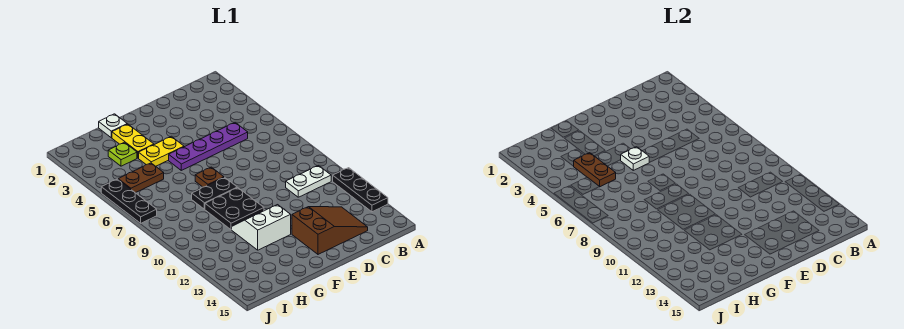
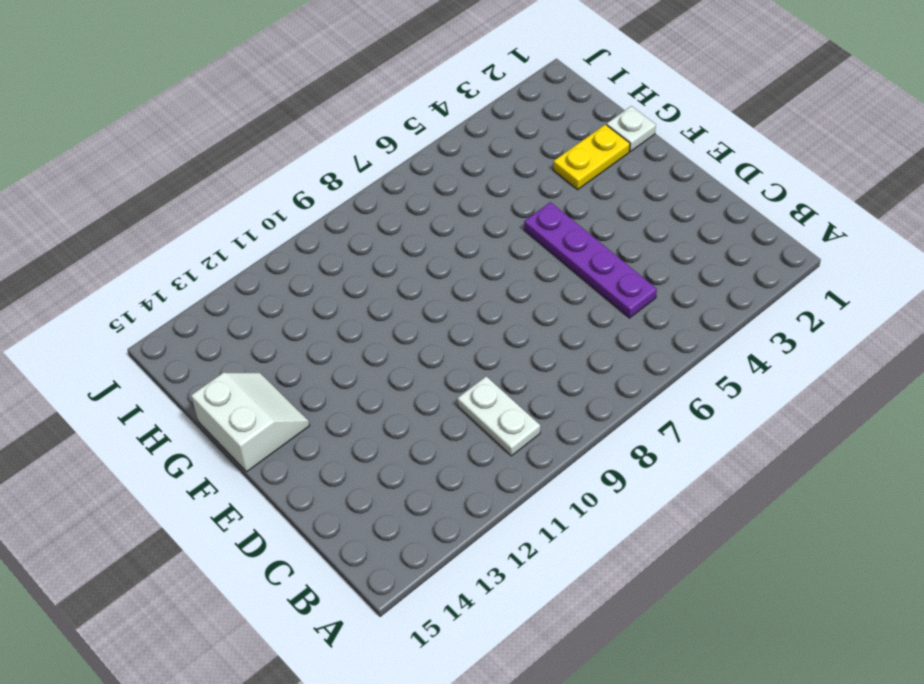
white 2x2 slope [191,373,310,472] -> white 2x2 slope moved to [232,205,291,250]
none -> black 1x3 plate [333,168,388,212]
none -> brown 2x3 slope [292,207,368,254]
none -> yellow 1x2 plate [139,136,184,166]

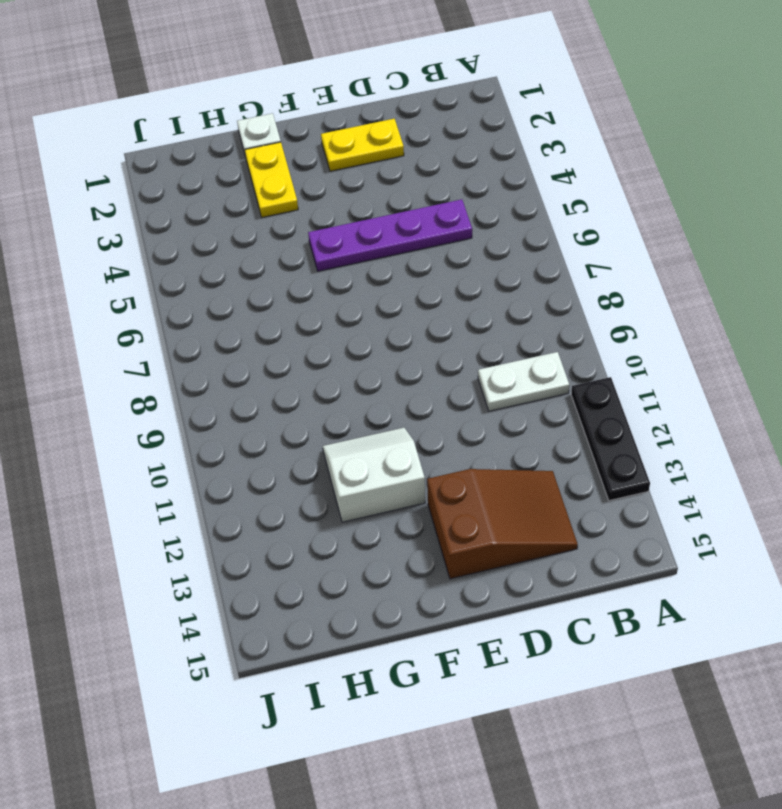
yellow 1x2 plate [321,119,404,171] -> yellow 1x2 plate moved to [139,136,184,166]
none -> brown 1x1 plate [195,167,224,187]
none -> black 1x2 plate [192,177,237,209]
none -> black 2x2 plate [205,188,264,230]

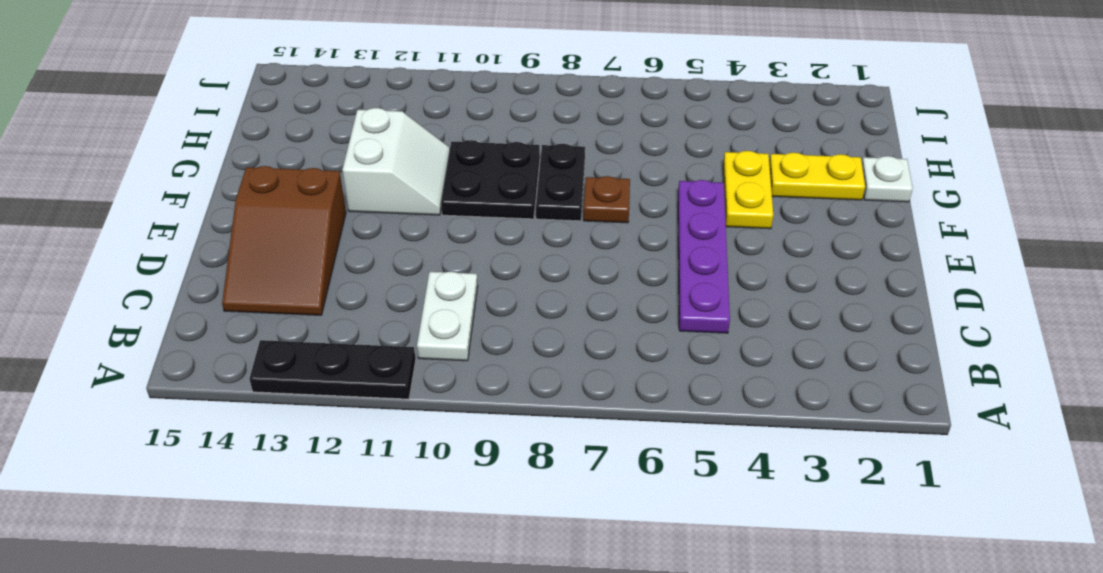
none -> lime 1x1 plate [108,142,137,166]
none -> brown 1x2 plate [118,163,164,193]
none -> black 1x3 plate [101,179,157,223]

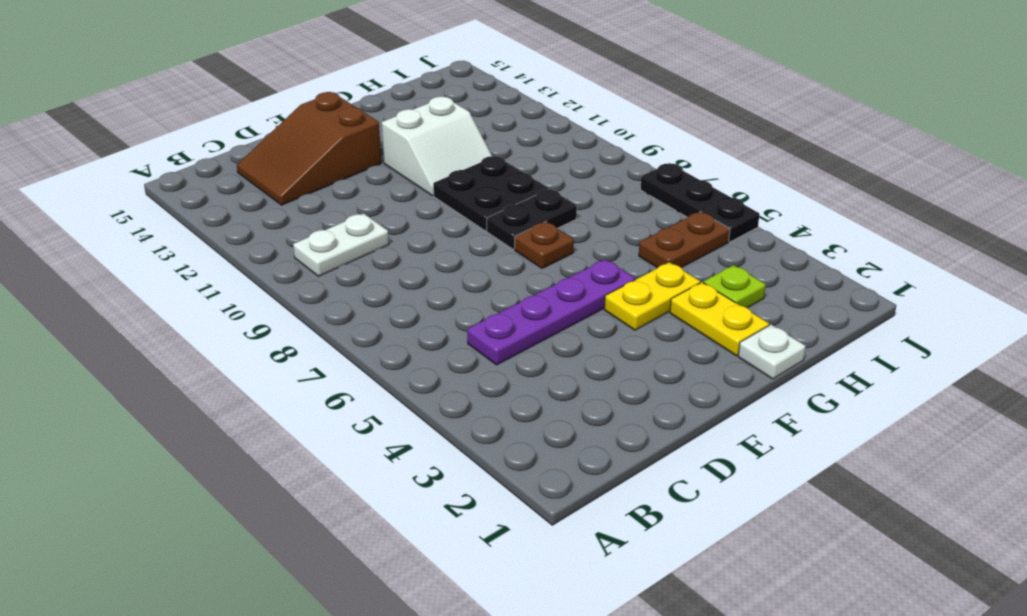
none -> black 1x3 plate [333,168,388,212]
none -> white 1x1 plate [621,147,649,170]
none -> brown 1x2 plate [574,153,616,187]

